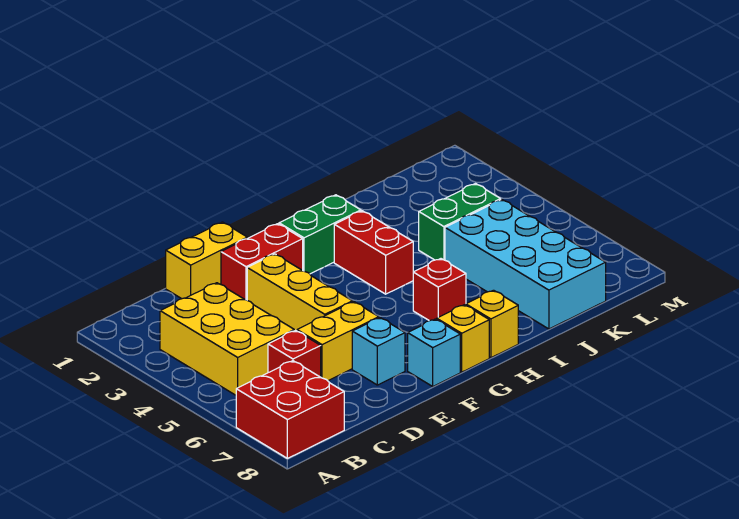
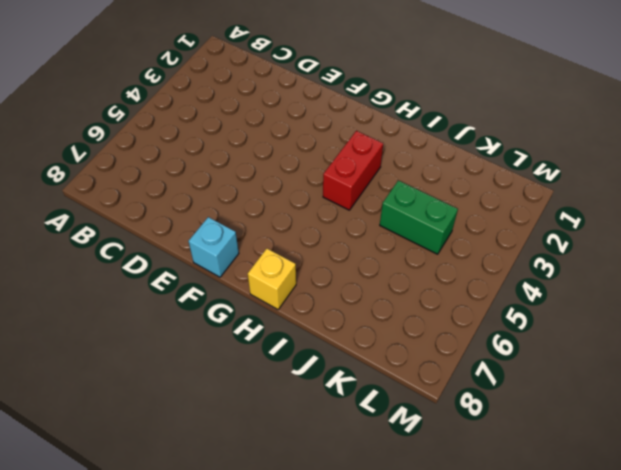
none -> red 2x2 brick [236,361,344,458]
none -> yellow 2x3 brick [160,283,294,395]
none -> red 1x1 brick [268,330,321,377]

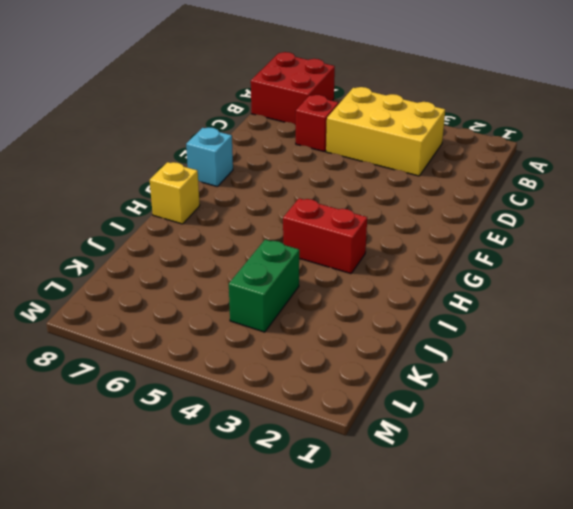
none -> yellow 1x2 brick [166,222,247,299]
none -> yellow 1x2 brick [297,302,379,381]
none -> red 1x2 brick [221,224,303,300]

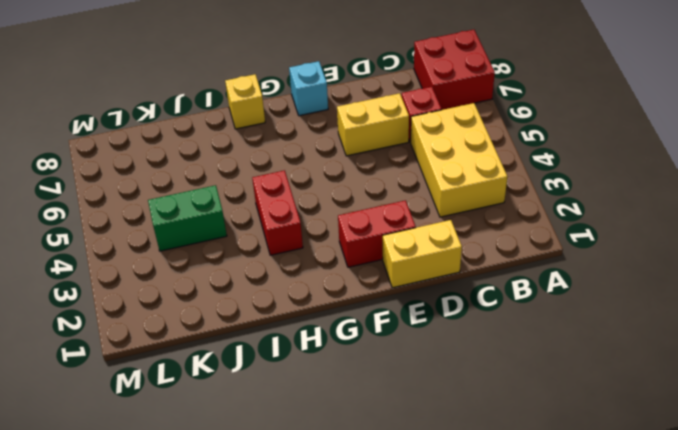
none -> yellow 1x3 brick [247,254,353,331]
none -> cyan 1x1 brick [352,318,405,385]
none -> green 1x2 brick [279,195,361,274]

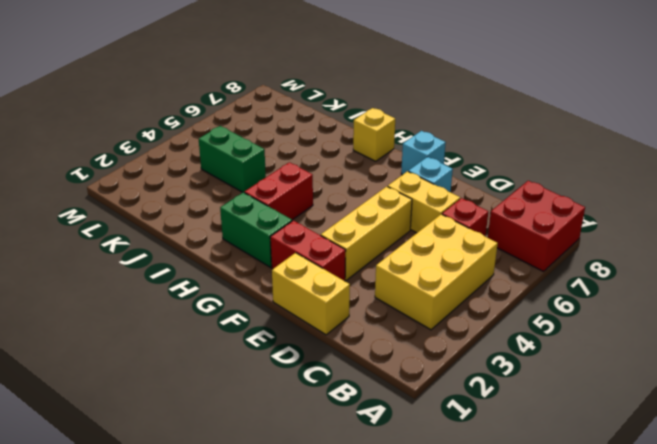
none -> yellow 1x1 brick [437,305,489,372]
none -> red 1x1 brick [413,259,466,321]
none -> cyan 2x4 brick [445,199,606,329]

